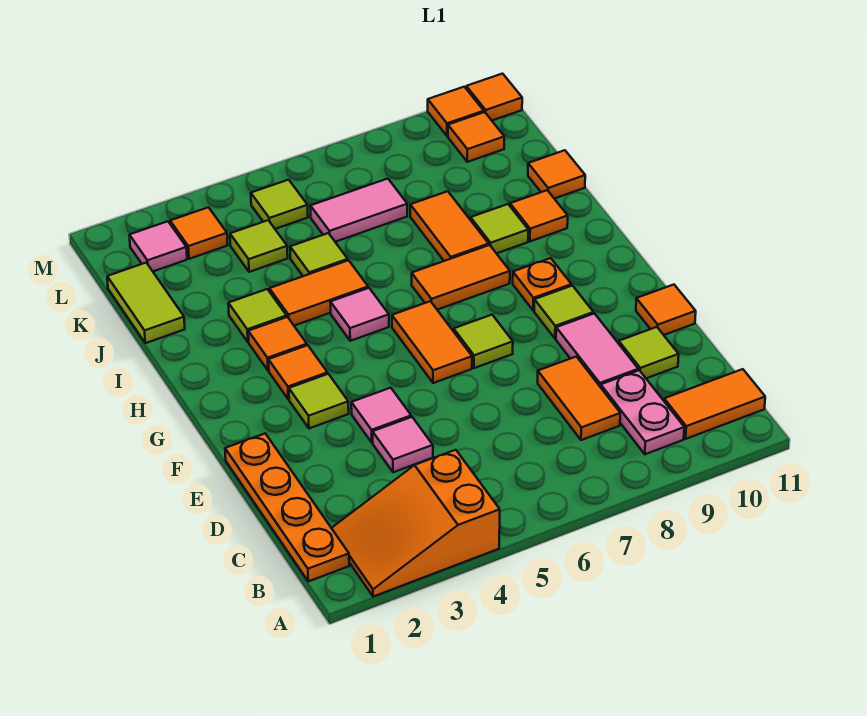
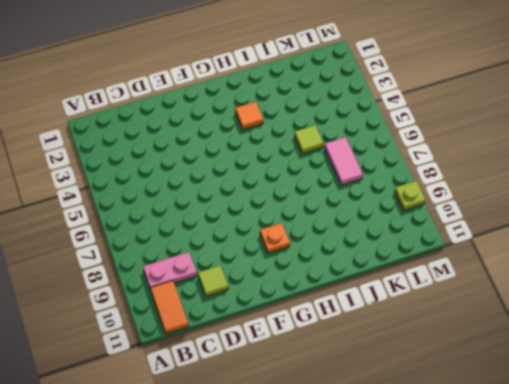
lime 1x1 plate [395,181,426,210] -> none
none -> orange 2x3 slope [332,450,500,597]
none -> orange 1x4 plate [225,434,349,581]
none -> orange 1x2 tile [538,357,620,440]
none -> pink 1x1 tile [373,417,433,472]

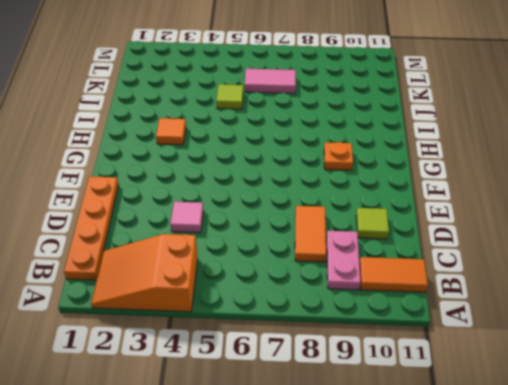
none -> pink 1x2 tile [556,313,638,387]
none -> pink 1x1 tile [351,388,411,442]
none -> orange 1x1 tile [636,285,696,335]
none -> lime 1x1 tile [289,374,349,428]

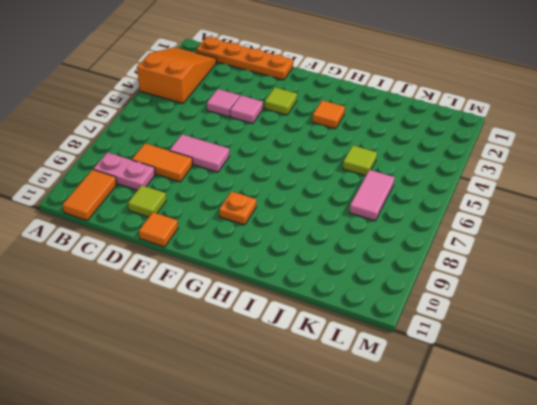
pink 1x2 tile [170,134,229,172] -> pink 1x2 tile moved to [556,313,638,387]
none -> orange 1x2 tile [392,301,472,383]
none -> lime 1x1 tile [454,315,513,368]
none -> lime 1x1 tile [534,286,593,339]
none -> orange 1x1 tile [268,345,328,399]

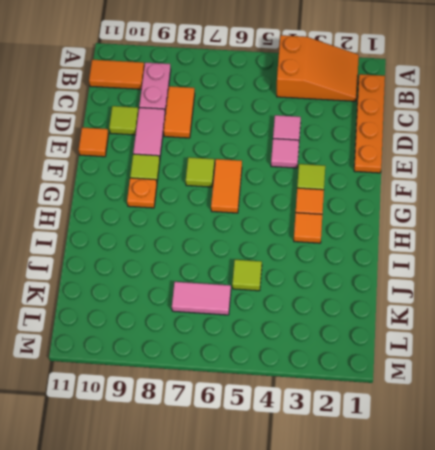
none -> pink 1x1 tile [330,288,389,341]
none -> orange 1x2 tile [412,245,510,310]
none -> lime 1x1 tile [228,289,287,342]
none -> orange 1x2 tile [269,260,368,326]

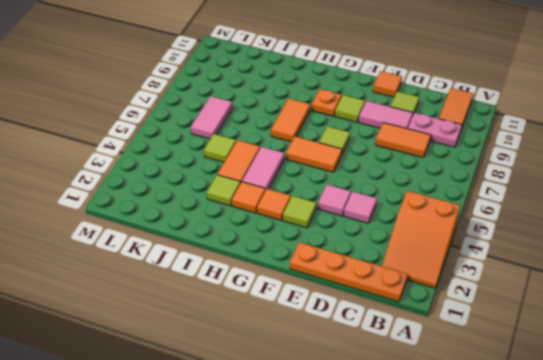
pink 1x2 tile [242,147,284,190] -> pink 1x1 tile [330,288,389,341]
none -> orange 1x2 tile [410,191,489,261]
none -> lime 1x1 tile [471,204,528,253]
none -> orange 1x1 tile [510,190,568,241]
none -> lime 1x2 tile [107,263,185,343]

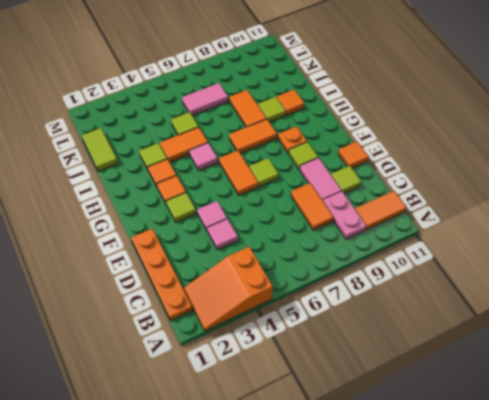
none -> orange 1x1 tile [528,150,585,199]
none -> lime 1x1 tile [230,220,288,272]
none -> pink 1x1 tile [129,221,187,271]
none -> orange 1x1 tile [170,207,228,259]

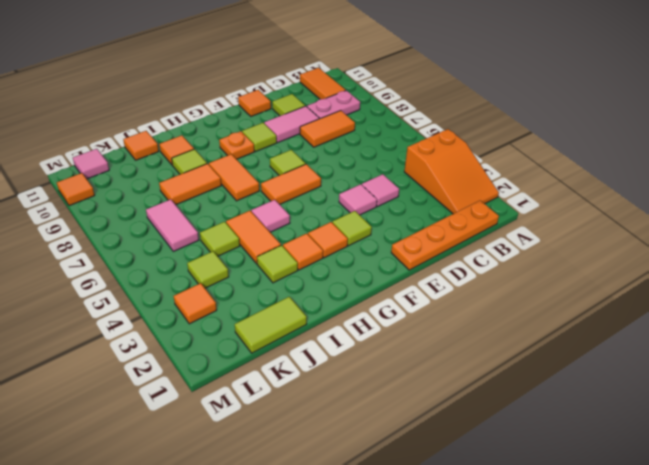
pink 1x1 tile [73,149,109,179] -> pink 1x1 tile moved to [129,221,187,271]
none -> lime 1x1 tile [251,180,308,229]
none -> orange 1x1 tile [448,112,504,162]
none -> orange 1x1 tile [466,74,522,120]

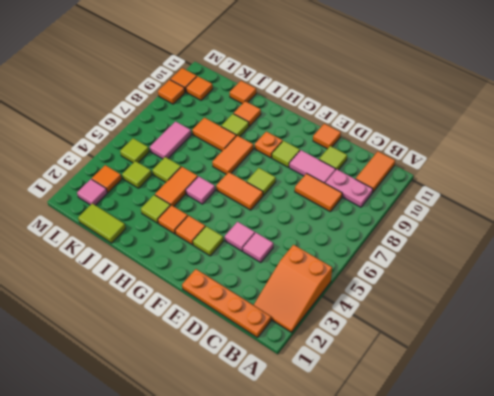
orange 1x1 tile [158,80,185,104] -> orange 1x1 tile moved to [466,74,522,120]

